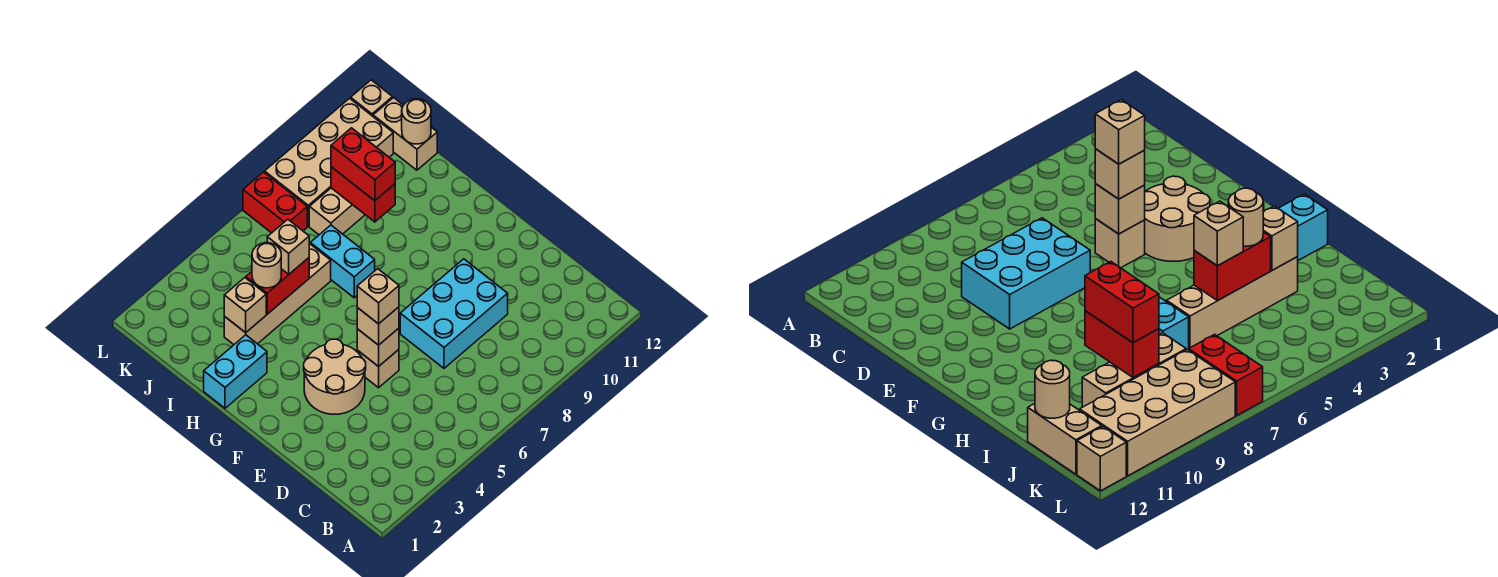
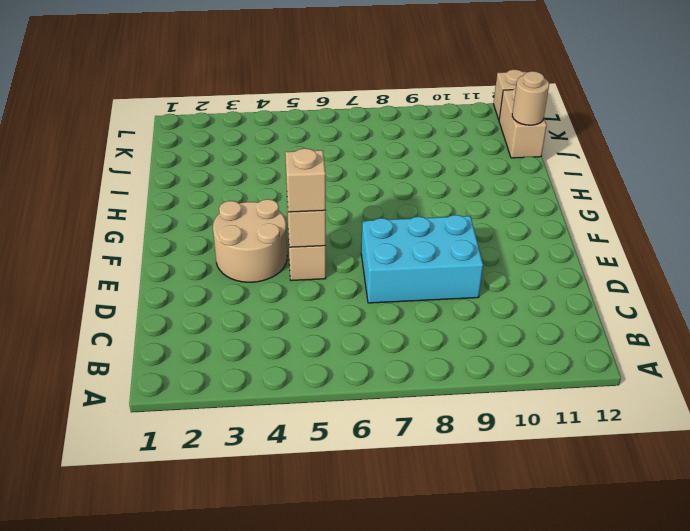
none -> cyan 1x2 brick [204,335,267,408]
none -> cyan 1x2 brick [310,225,375,298]
none -> tan 1x4 brick [224,243,331,345]

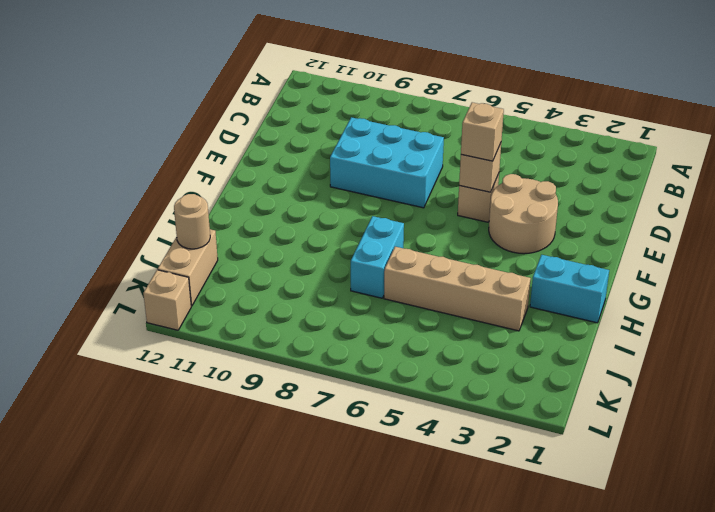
none -> tan 1x3 brick [309,188,365,235]
none -> red 1x2 brick [243,172,307,233]
none -> tan 2x4 brick [265,98,393,226]

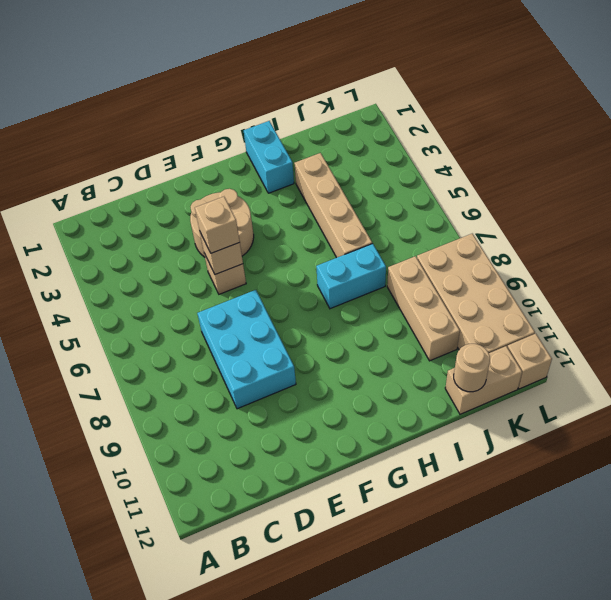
none -> red 1x2 brick [243,172,307,233]
none -> tan 1x1 brick [224,278,266,333]
none -> red 1x2 brick [246,258,309,314]

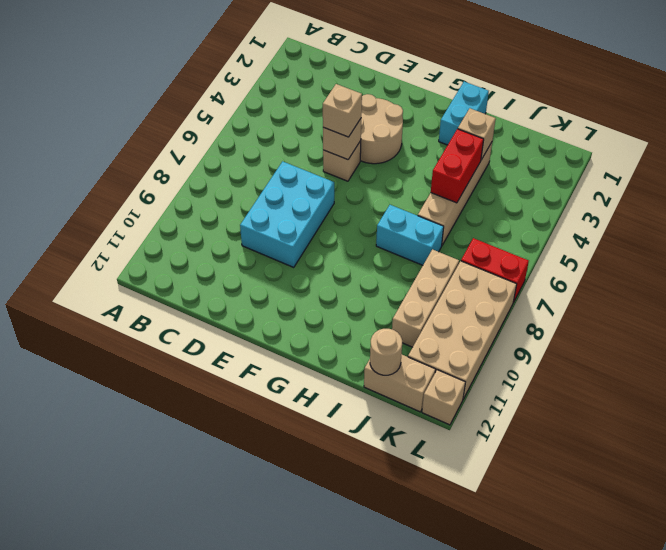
none -> red 1x2 brick [331,167,395,222]
none -> tan 1x1 round brick [252,243,281,288]
none -> tan 1x1 brick [267,219,309,274]

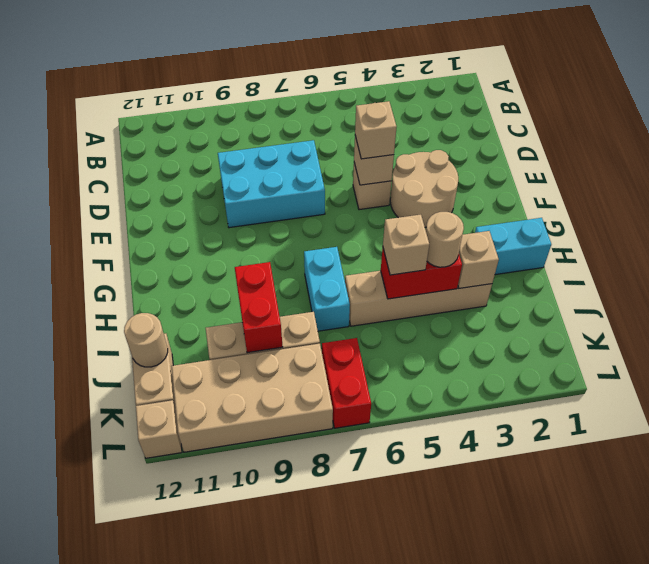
none -> red 1x2 brick [331,128,395,201]
none -> tan 1x1 brick [357,269,399,324]

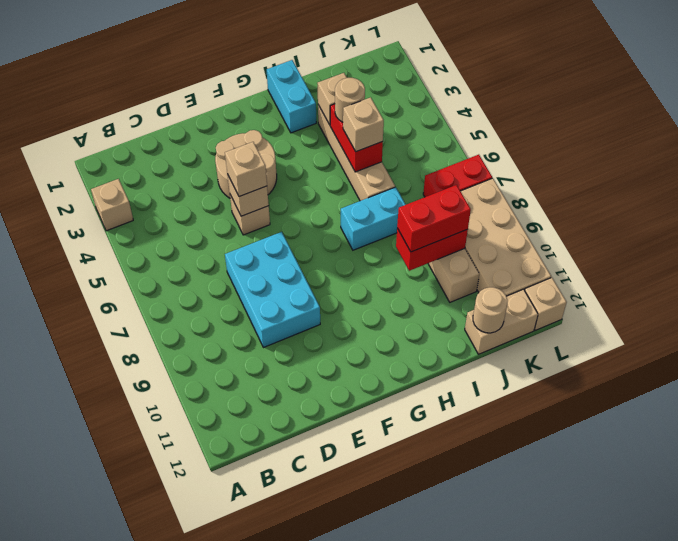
tan 1x1 brick [91,179,133,231] -> tan 1x1 brick moved to [357,269,399,324]

